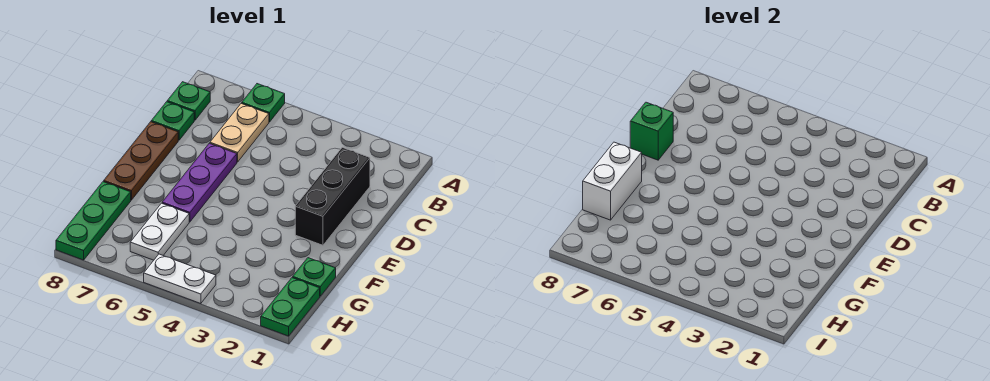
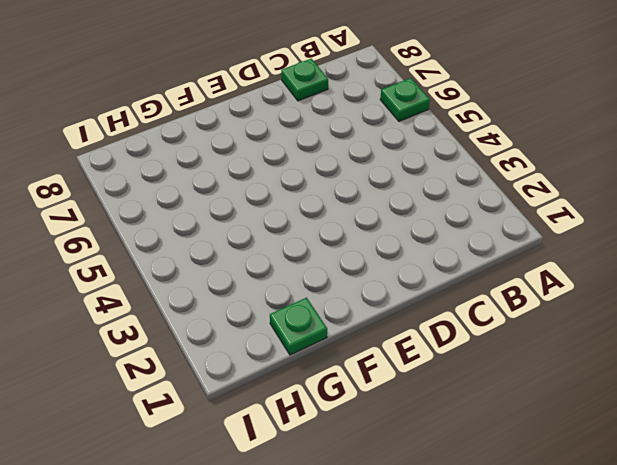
none -> tan 1x2 plate [210,103,269,162]
none -> green 1x1 plate [167,82,210,120]
none -> black 1x3 brick [295,147,370,245]

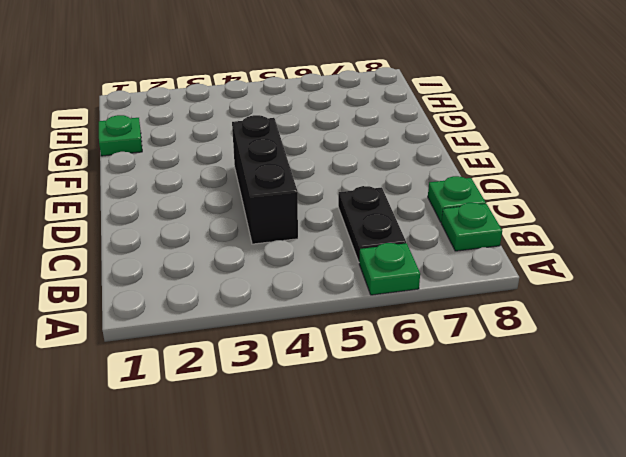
black 1x2 plate [338,186,406,262] -> tan 1x2 plate [210,103,269,162]
black 1x3 brick [232,115,298,244] -> black 1x3 brick moved to [295,147,370,245]
none -> purple 1x3 plate [162,143,237,222]
none -> brown 1x3 plate [104,122,178,200]
none -> white 1x2 plate [130,203,189,260]

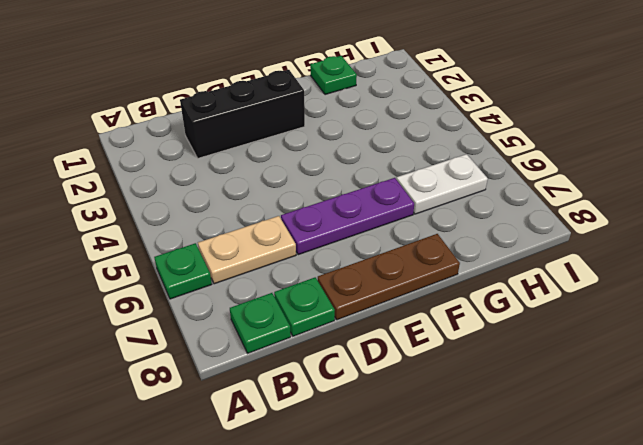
none -> green 1x3 plate [56,182,131,260]
none -> green 1x2 plate [261,278,320,336]
none -> white 1x2 plate [144,254,216,304]

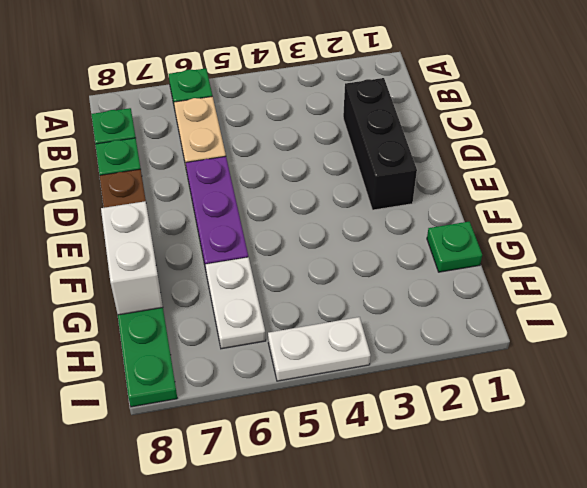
none -> green 1x2 plate [261,278,320,336]
none -> green 1x1 brick [630,102,673,160]

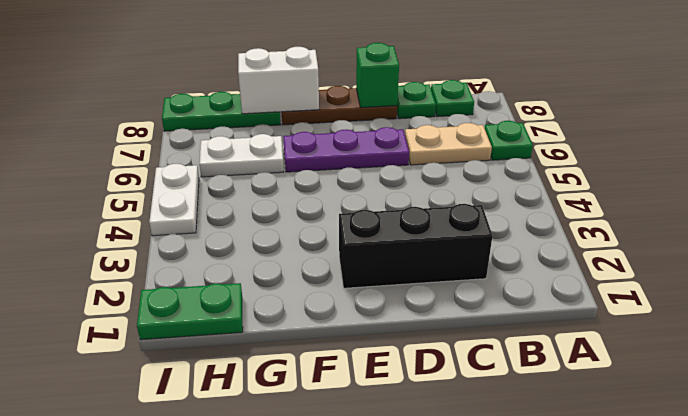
none -> green 1x1 plate [293,258,336,296]

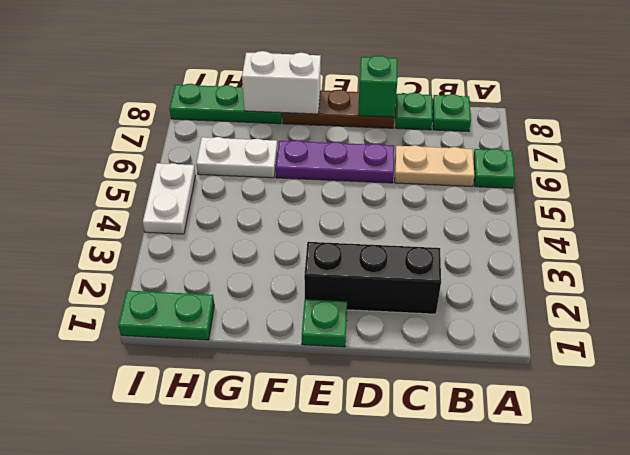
green 1x1 plate [302,299,347,347] -> green 1x1 plate moved to [293,258,336,296]

